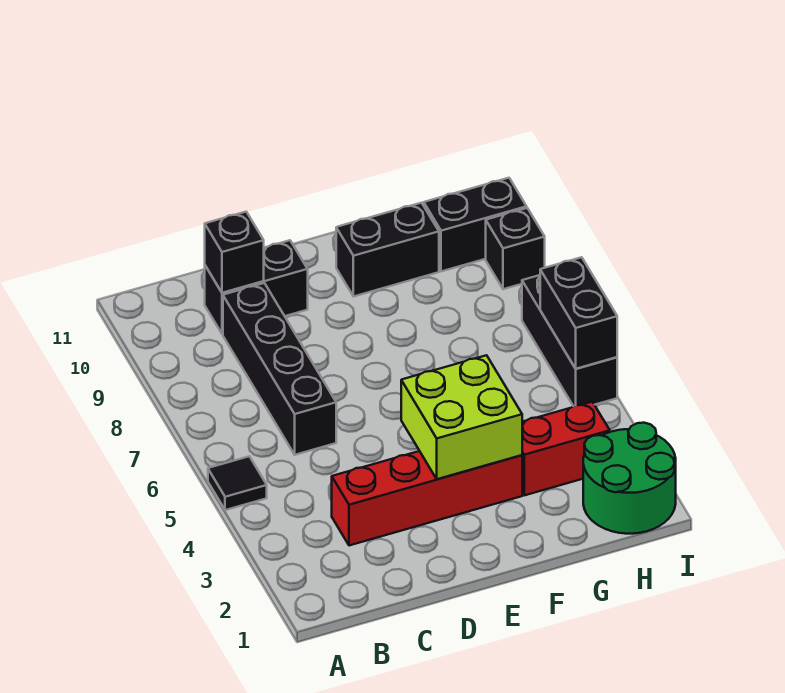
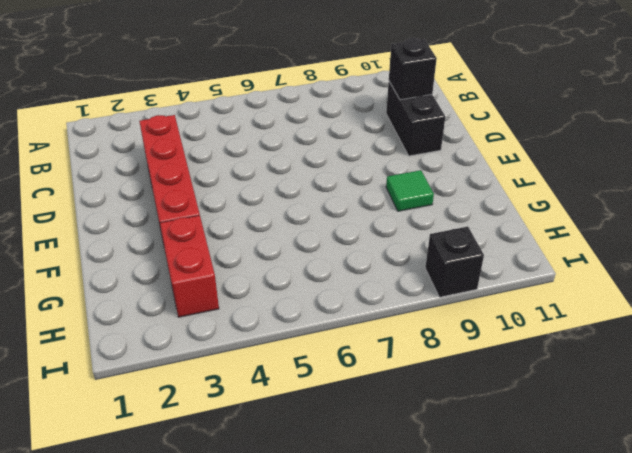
green 1x1 tile [386,170,434,211] -> none
none -> black 1x1 tile [208,456,267,510]
none -> black 1x4 brick [223,283,336,455]
none -> black 1x2 brick [336,203,439,296]

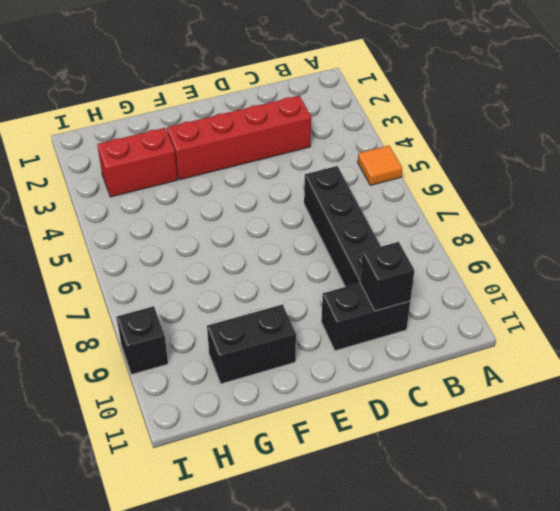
orange 1x1 tile [358,145,402,185] -> black 1x1 tile [208,456,267,510]
none -> green 2x2 round brick [583,423,676,534]
none -> black 1x2 brick [424,178,527,271]
none -> black 1x3 brick [522,275,617,406]

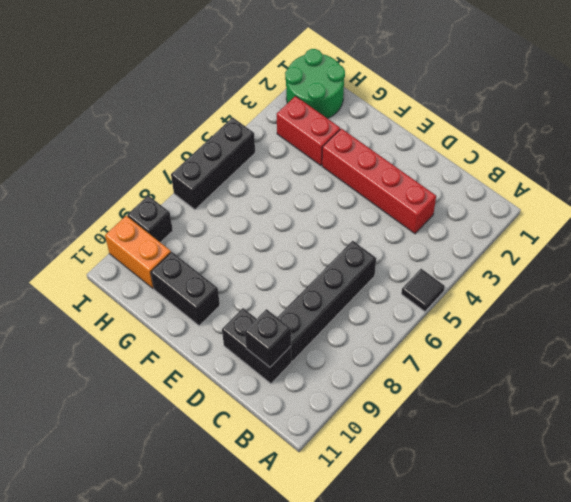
orange 1x2 brick [105,216,171,289] -> black 1x2 brick [424,178,527,271]
none -> lime 2x2 brick [401,355,522,479]
none -> black 1x2 brick [540,257,617,369]

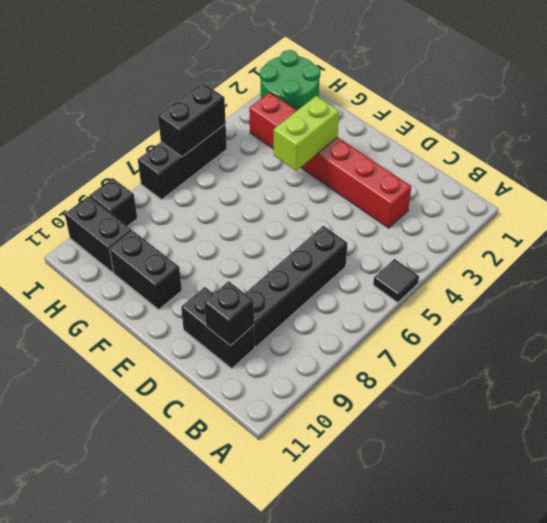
lime 1x2 brick [274,96,339,171] -> lime 2x2 brick [401,355,522,479]

